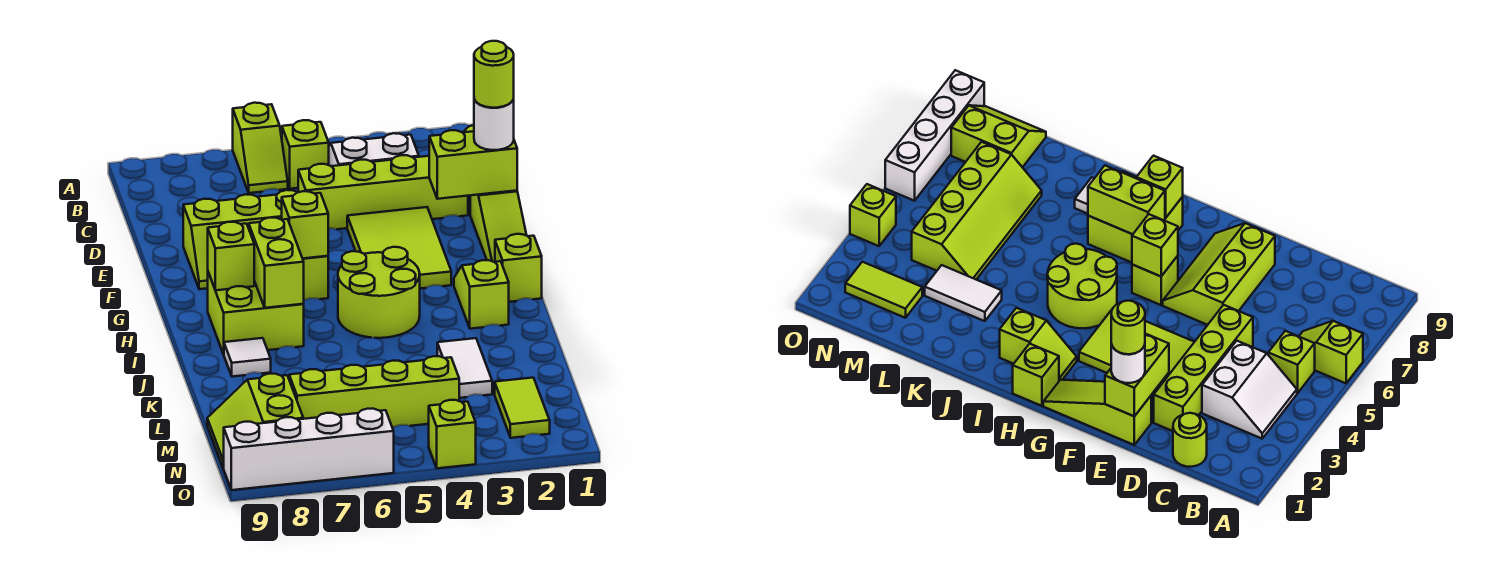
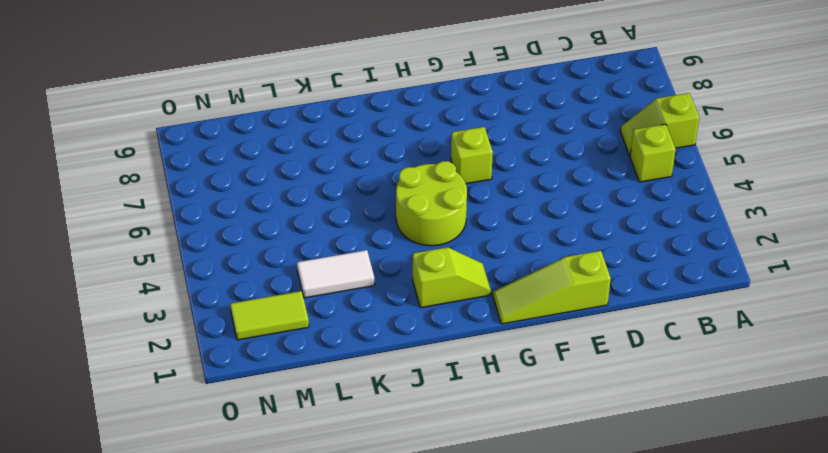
none -> white 2x2 slope [329,133,419,166]
none -> lime 1x1 round brick [1173,413,1207,467]
none -> lime 1x4 brick [298,155,468,229]

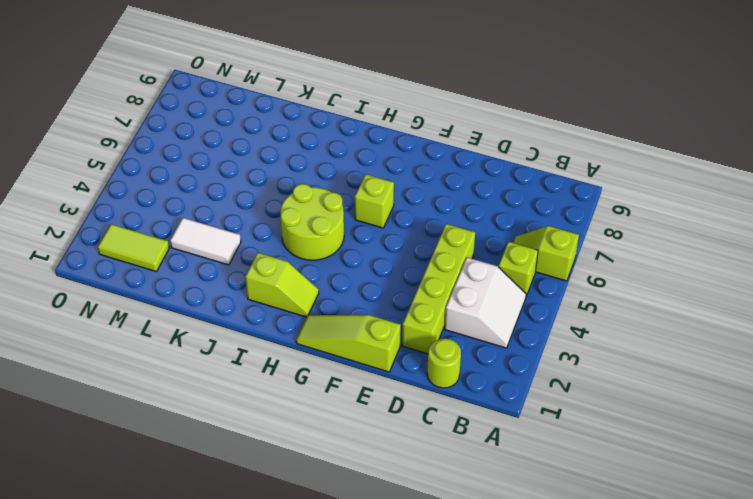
none -> lime 2x3 tile [347,207,451,289]
none -> lime 2x3 slope [183,190,298,289]
none -> lime 1x1 brick [495,234,542,302]

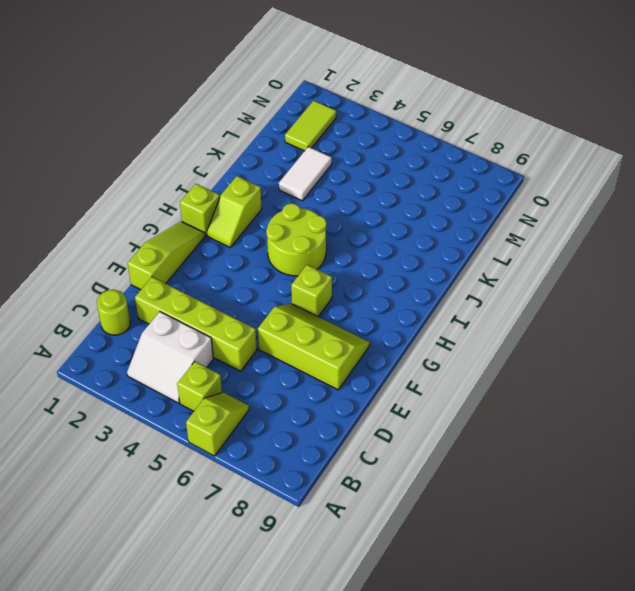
none -> lime 2x3 tile [347,207,451,289]
none -> lime 2x2 brick [208,272,304,354]
none -> white 1x1 tile [224,338,271,377]

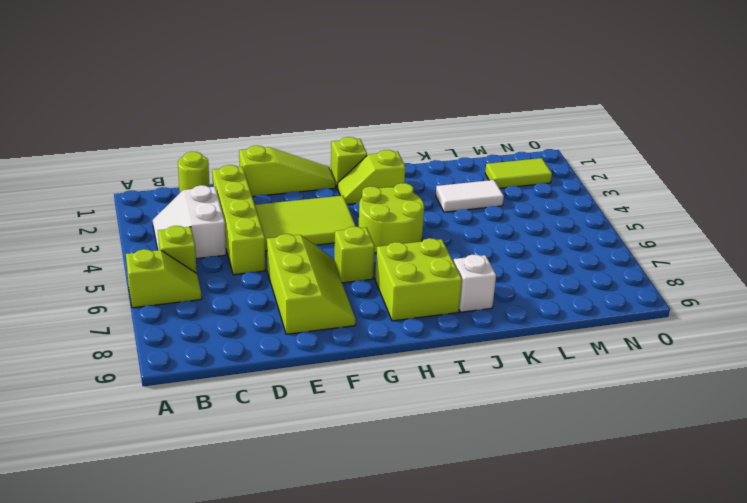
white 1x1 brick [453,255,496,312] -> white 1x1 tile [224,338,271,377]
none -> lime 2x4 slope [288,356,459,428]
none -> lime 2x2 slope [207,374,303,468]
none -> lime 1x1 brick [429,400,476,468]

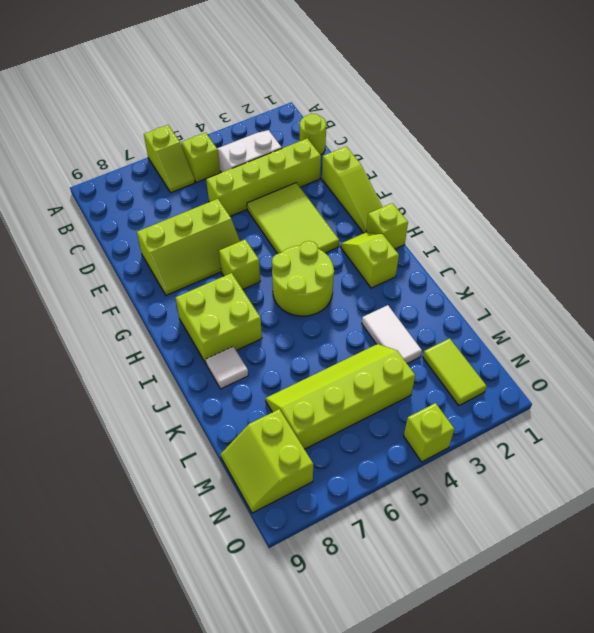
none -> white 1x4 brick [223,409,394,490]
none -> lime 1x2 brick [429,130,517,199]
none -> lime 1x1 brick [282,191,328,258]

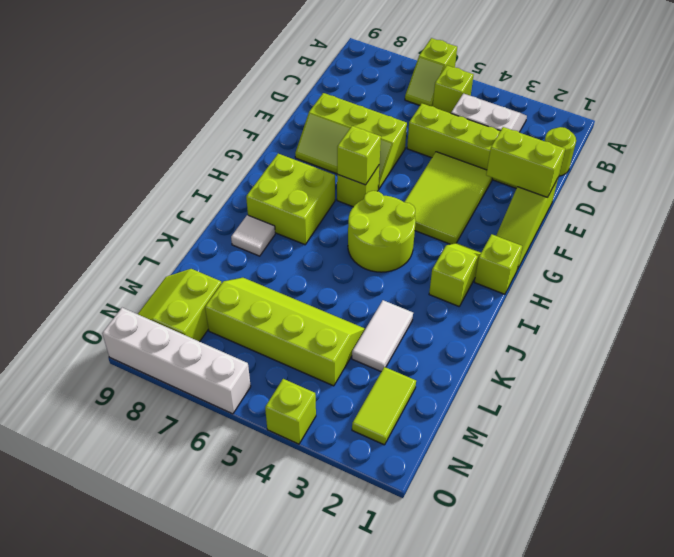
none -> lime 1x2 brick [249,218,304,308]
none -> lime 1x1 brick [208,222,254,290]
none -> white 1x1 round brick [474,99,514,150]

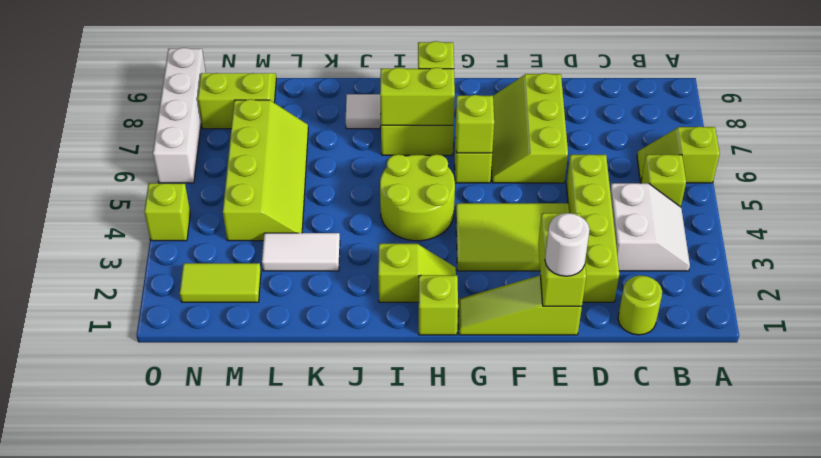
none -> lime 1x1 round brick [474,41,514,108]

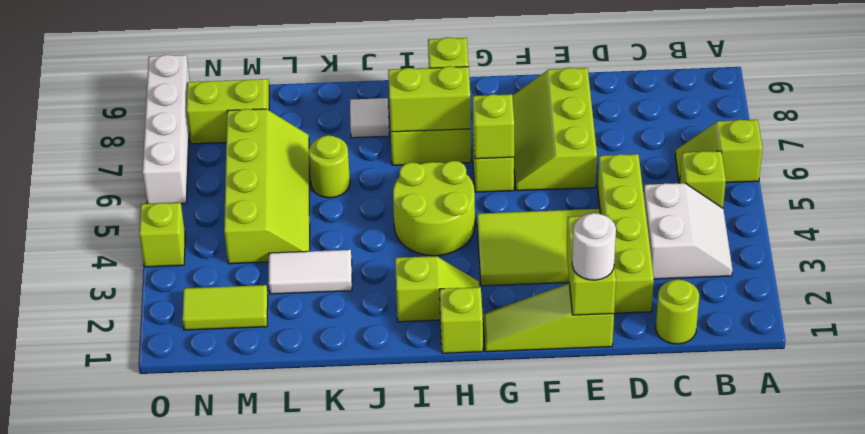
lime 1x1 round brick [309,135,350,198] -> lime 1x1 round brick moved to [474,41,514,108]

